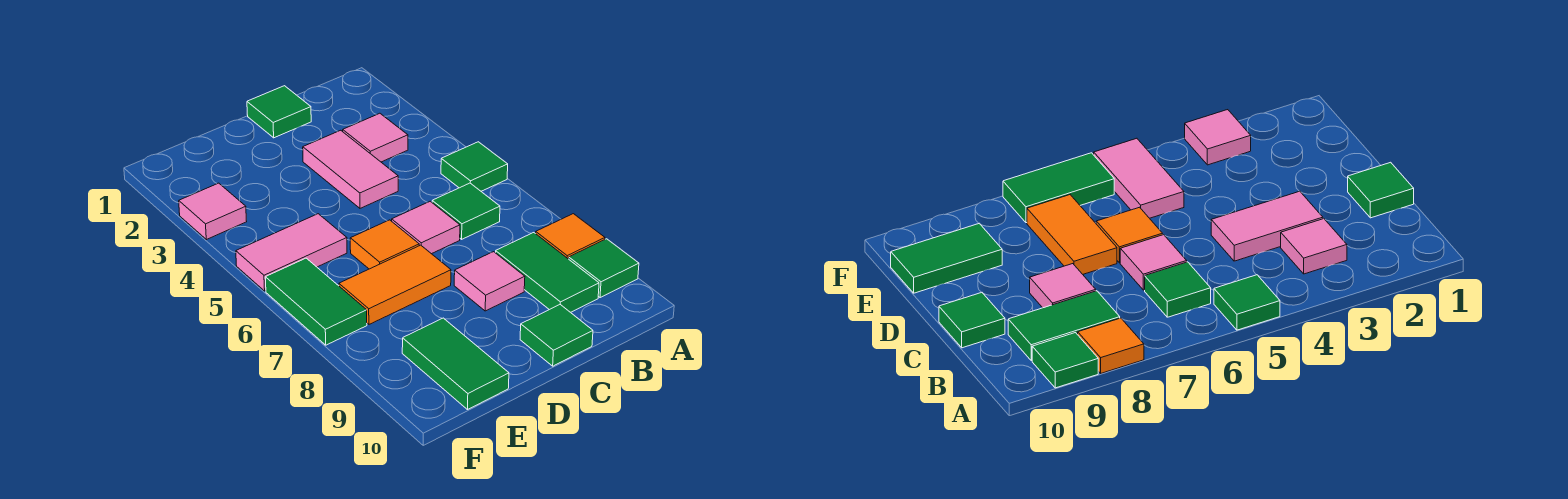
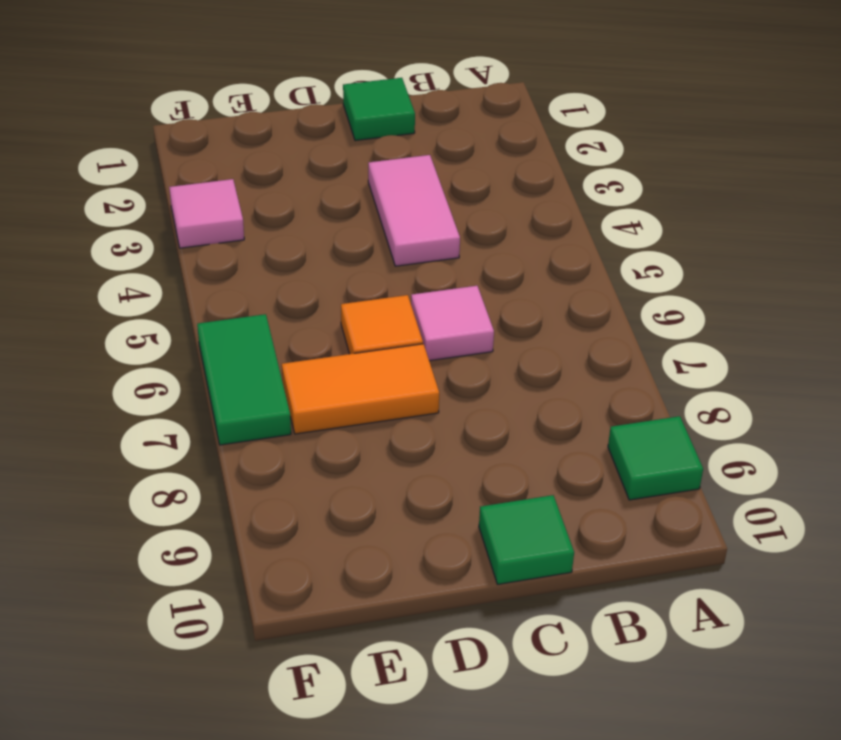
none -> green 1x1 tile [441,142,508,191]
none -> orange 1x1 tile [536,214,605,259]
none -> pink 1x1 tile [343,113,408,162]

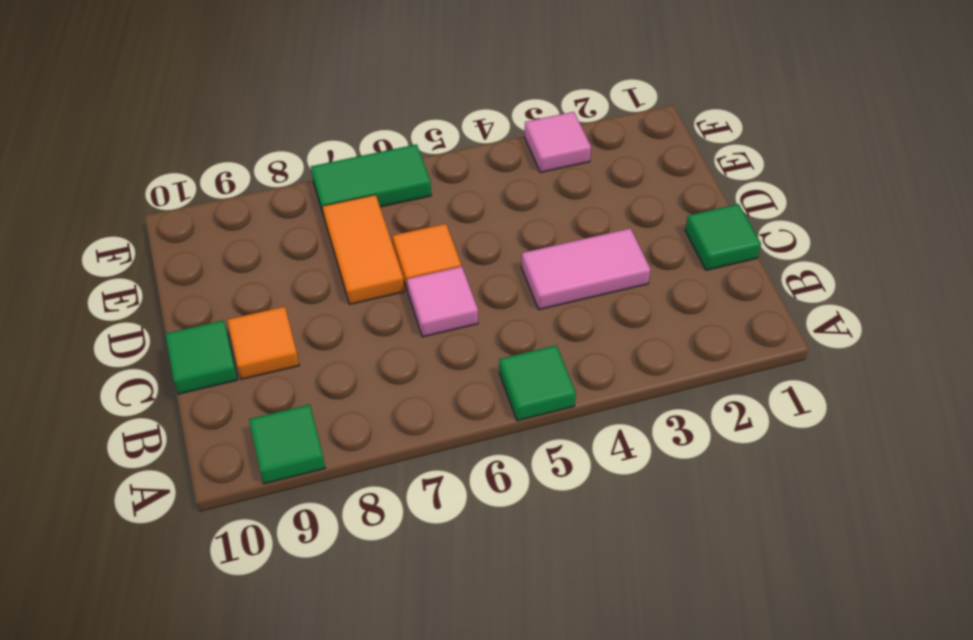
orange 1x1 tile [227,307,299,379] -> orange 1x1 tile moved to [536,214,605,259]
none -> pink 1x1 tile [343,113,408,162]
none -> green 1x1 tile [432,183,500,239]
none -> green 1x2 tile [495,233,599,312]

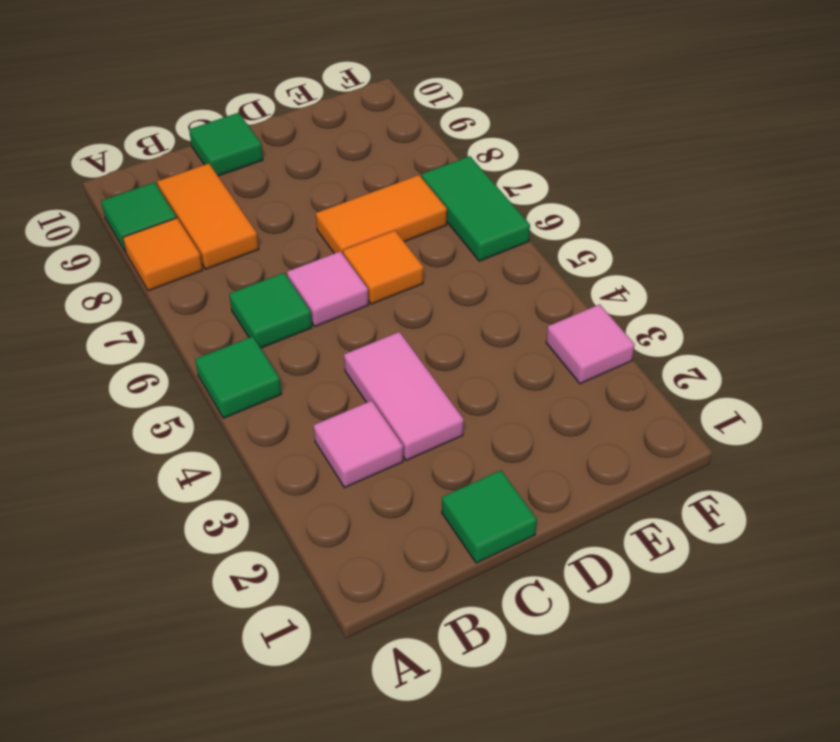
orange 1x2 tile [157,163,259,269] -> green 1x2 tile [495,233,599,312]
none -> pink 1x1 tile [454,252,525,311]
none -> pink 1x2 tile [236,214,347,291]
none -> green 1x2 tile [402,318,509,410]

